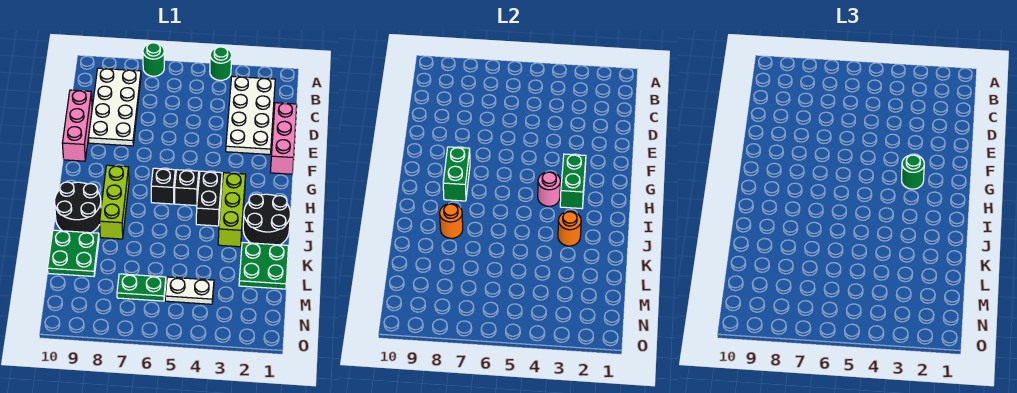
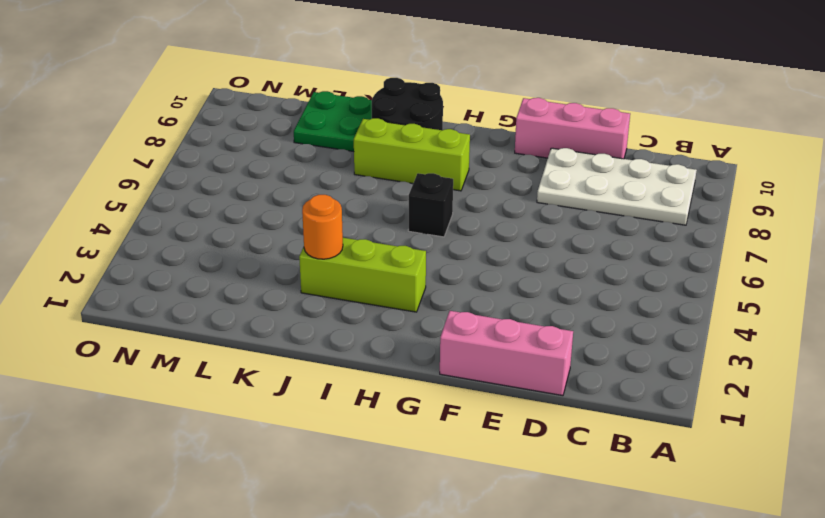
none -> green 1x1 round brick [210,47,232,80]
none -> green 1x1 round brick [143,43,164,76]
none -> white 2x4 plate [226,76,275,155]

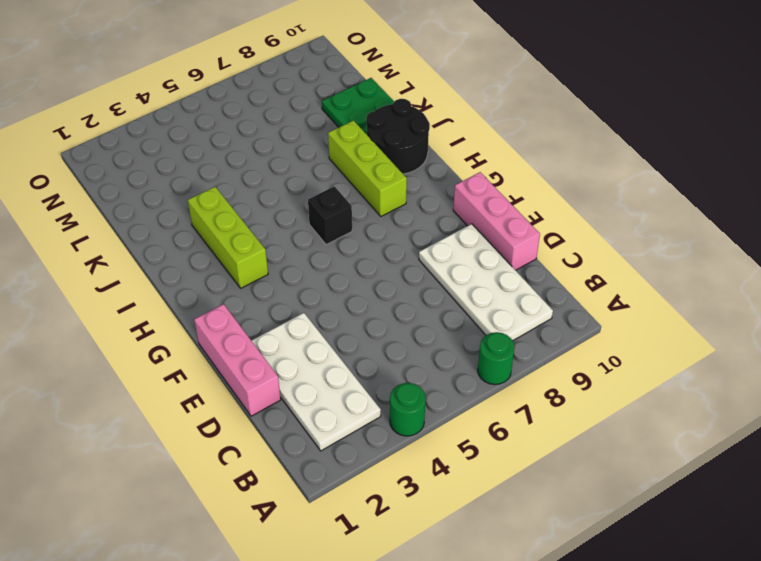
none -> black 1x2 brick [196,171,222,226]
none -> black 1x1 brick [175,170,199,206]
none -> black 2x2 round brick [243,194,291,245]

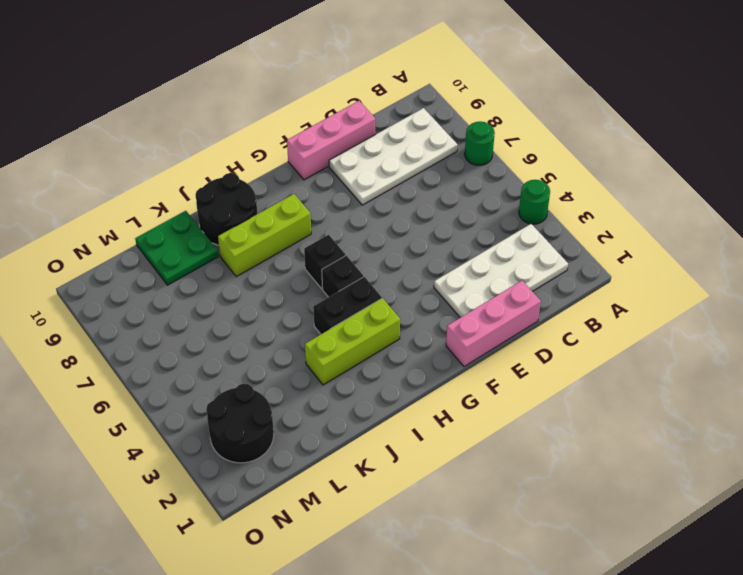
black 2x2 round brick [206,384,274,463] -> black 2x2 round brick moved to [243,194,291,245]
none -> green 2x2 plate [239,242,288,289]
none -> white 1x2 plate [165,277,214,304]
none -> green 1x2 plate [117,274,166,301]

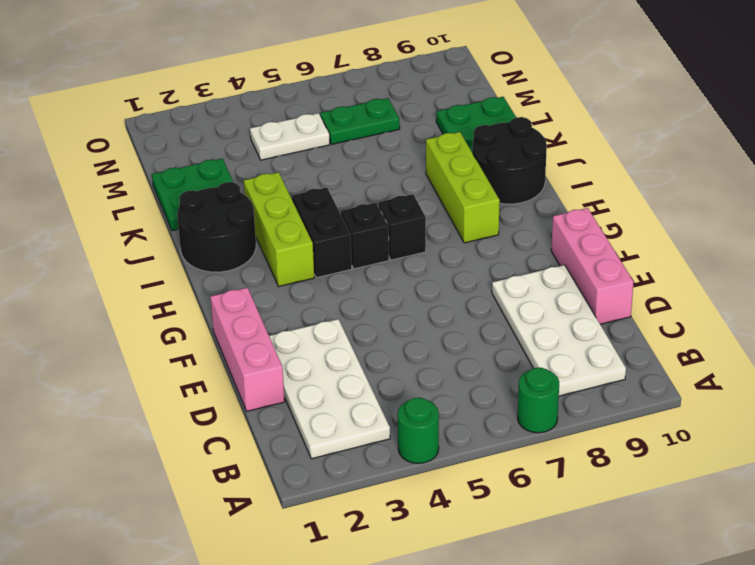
none -> green 1x2 brick [560,154,586,209]
none -> green 1x2 brick [443,147,470,201]
none -> pink 1x1 round brick [538,172,560,206]

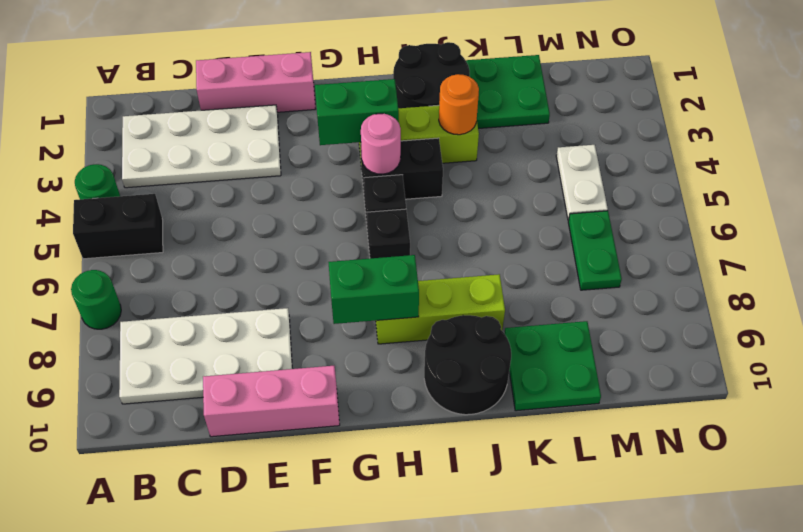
black 1x2 brick [73,194,163,259] -> none
none -> orange 1x1 round brick [440,204,463,238]
none -> green 1x1 round brick [902,155,924,189]

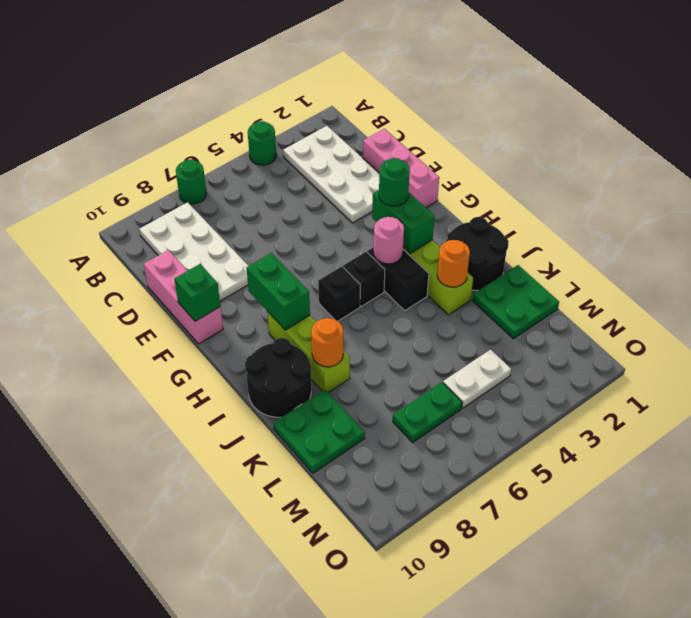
green 1x1 brick [174,264,220,321] -> none

